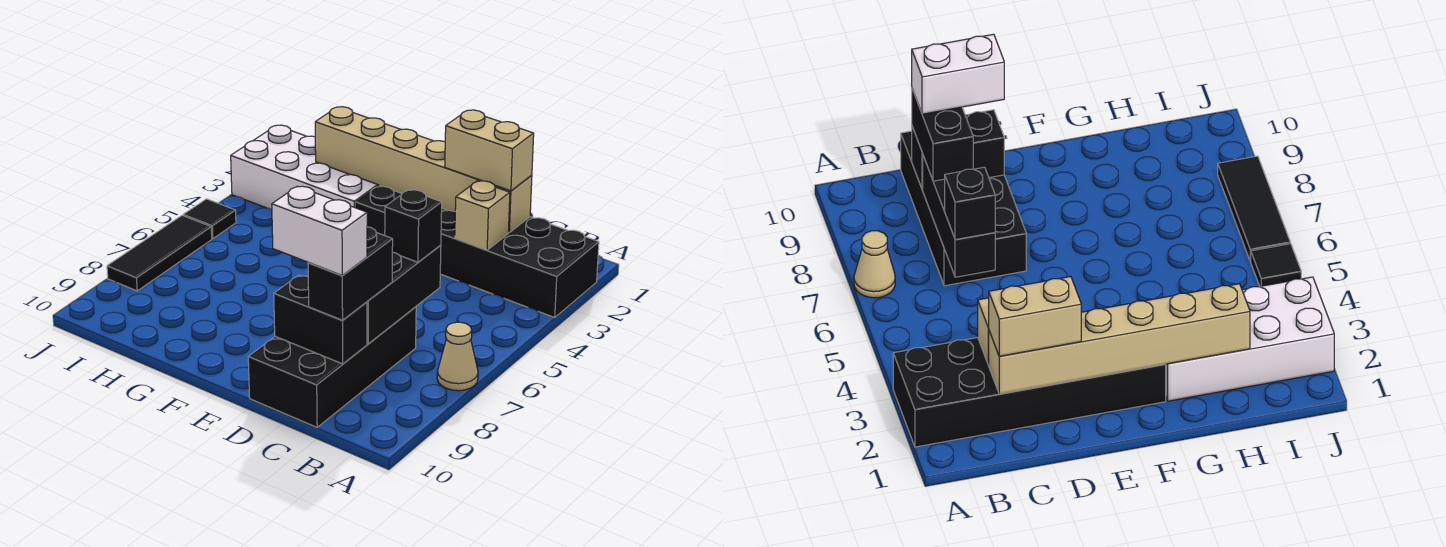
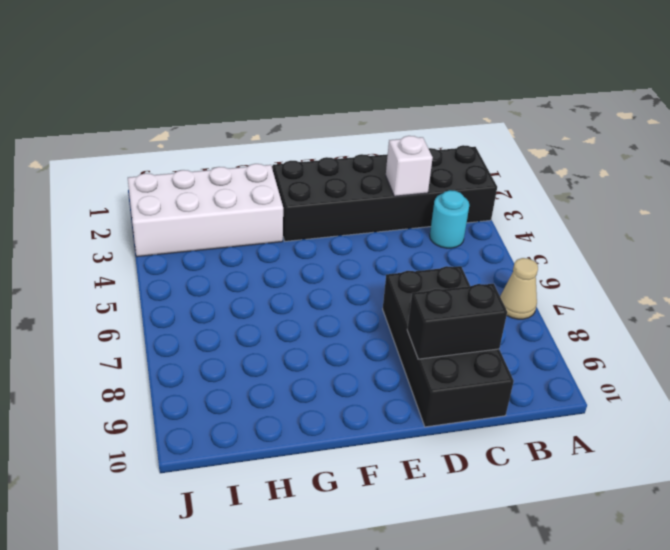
cyan 1x1 round brick [430,190,469,248] -> none
white 1x1 brick [386,136,433,196] -> tan 1x1 brick [455,181,510,250]
none -> black 1x1 tile [183,199,236,239]
none -> black 1x3 tile [107,215,212,291]
none -> tan 1x6 brick [315,107,532,232]

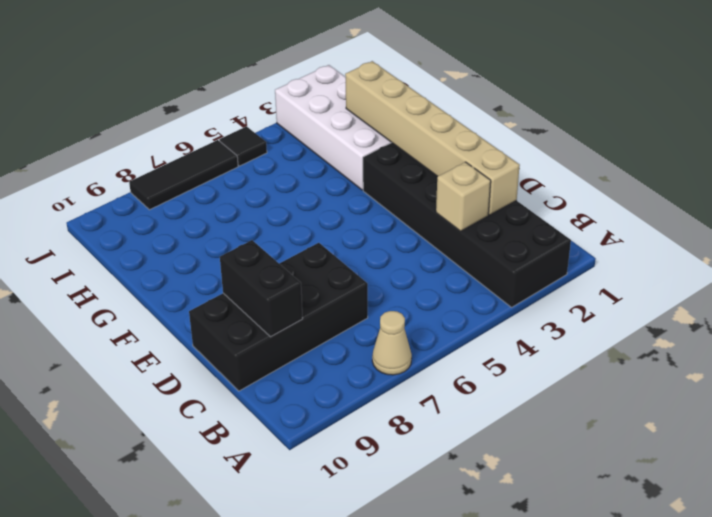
none -> black 1x3 brick [367,245,441,344]
none -> tan 1x2 brick [445,110,534,191]
none -> black 1x1 brick [385,190,442,262]

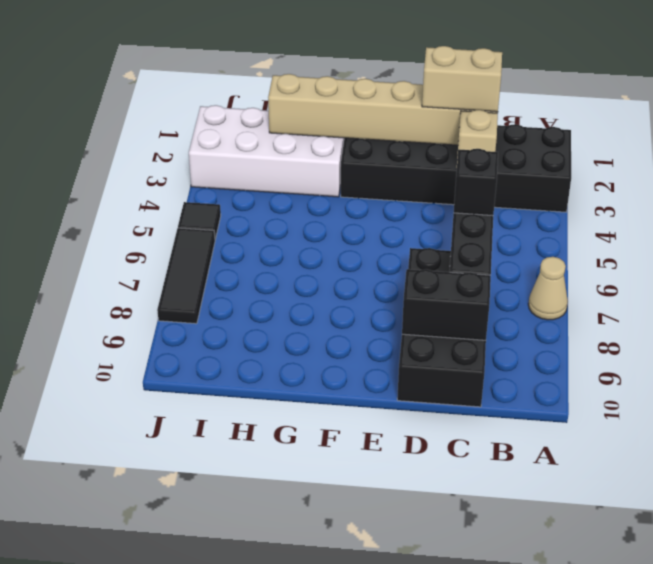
none -> black 1x2 brick [308,227,393,320]
none -> white 1x2 brick [272,186,367,276]

